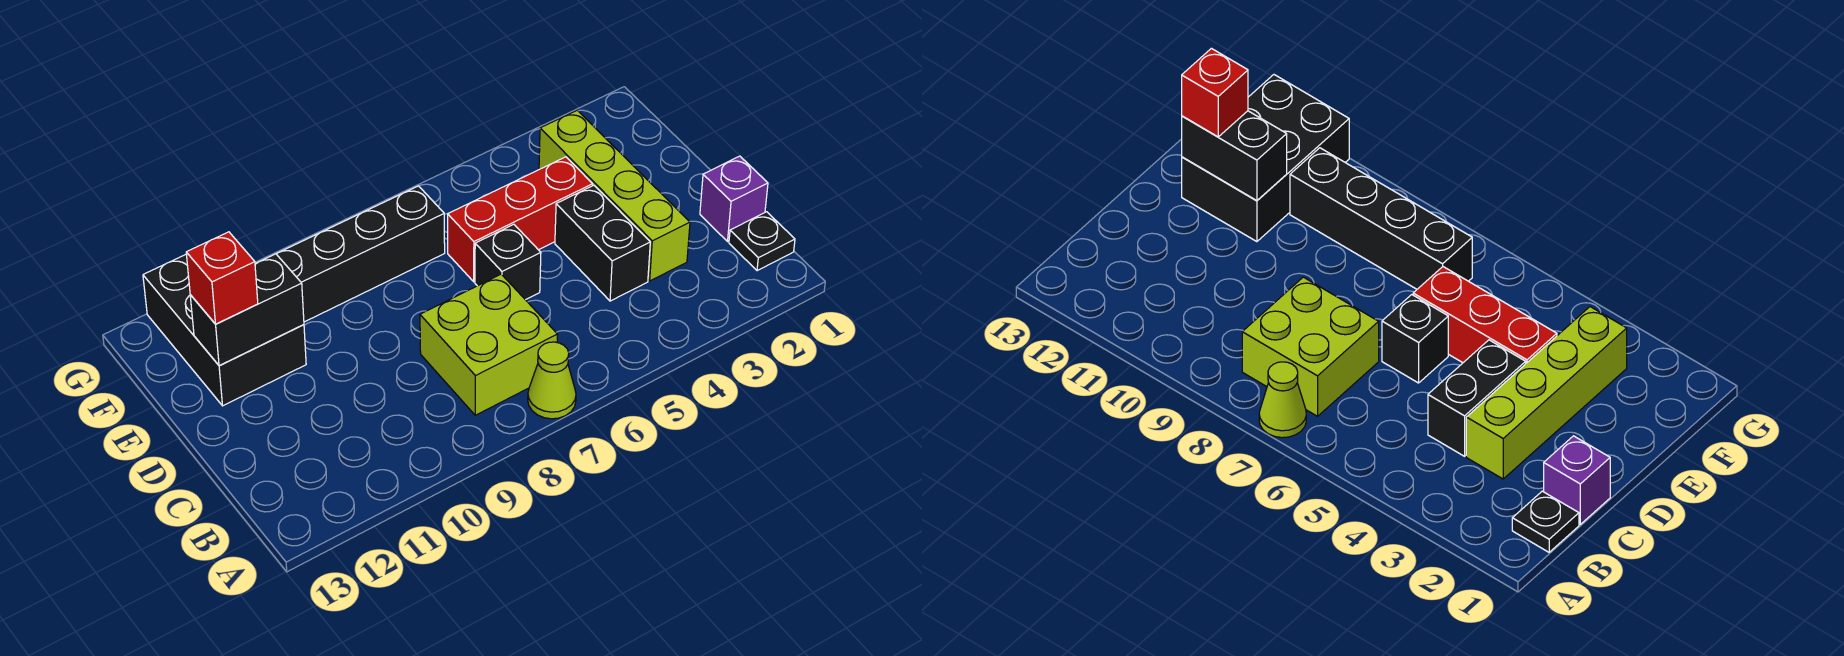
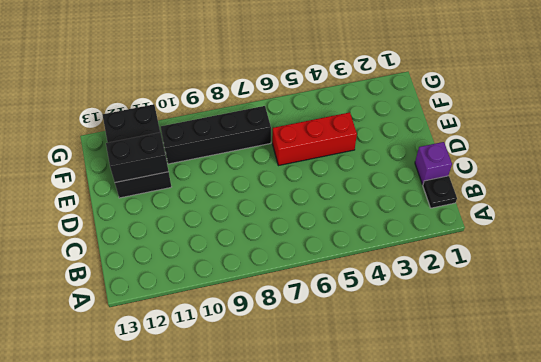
none -> lime 1x1 cone [528,342,576,419]
none -> lime 2x2 brick [420,274,558,415]
none -> lime 1x4 brick [539,110,690,281]

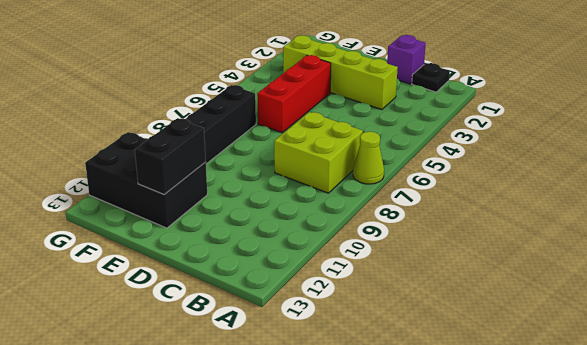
none -> black 1x2 brick [555,185,650,301]
none -> black 1x1 brick [475,224,541,300]
none -> red 1x1 brick [186,232,258,324]

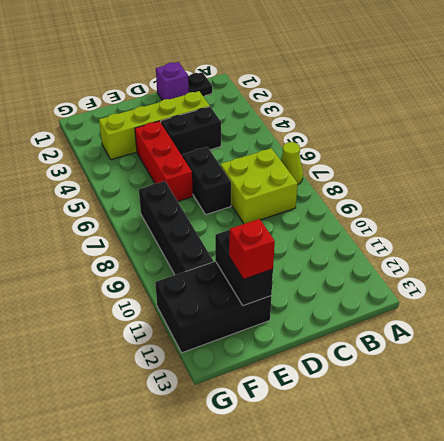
black 1x2 brick [182,147,231,215] -> black 1x1 brick [475,224,541,300]

